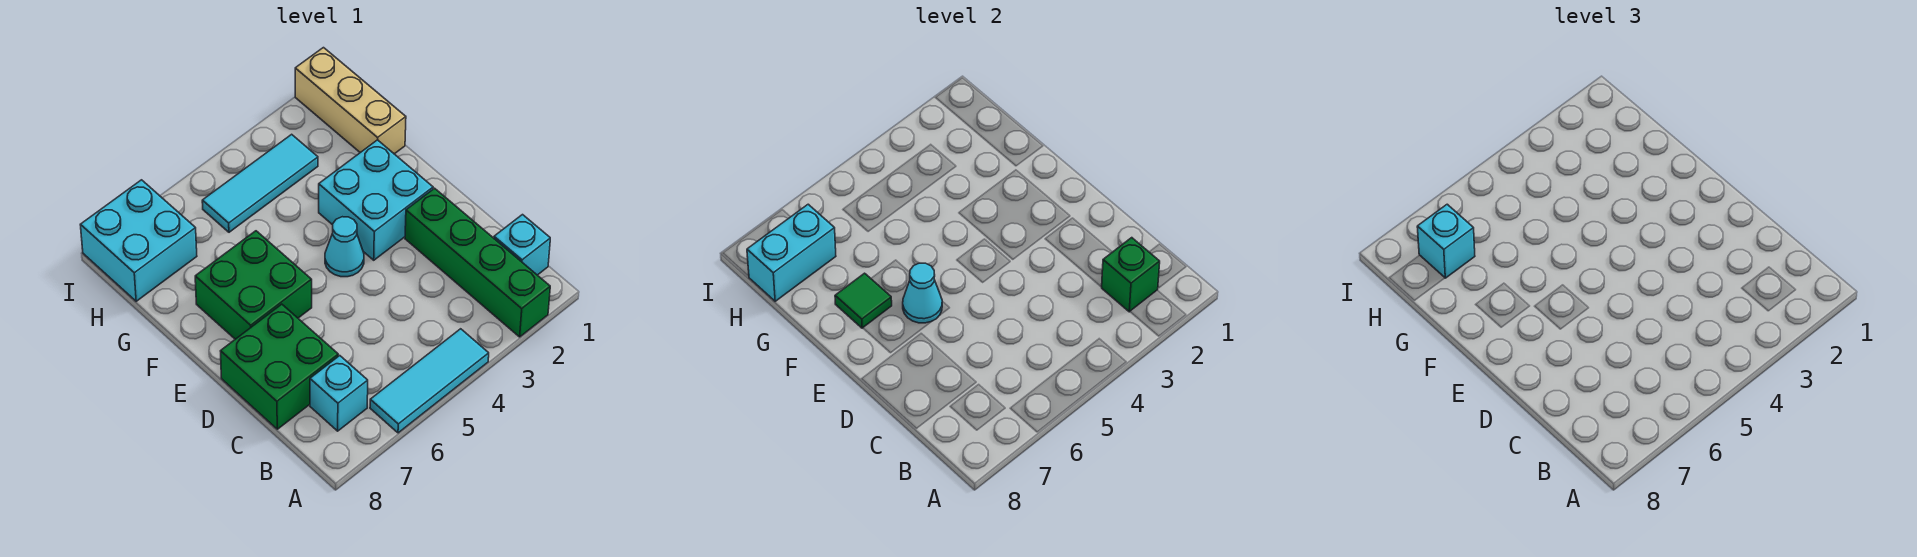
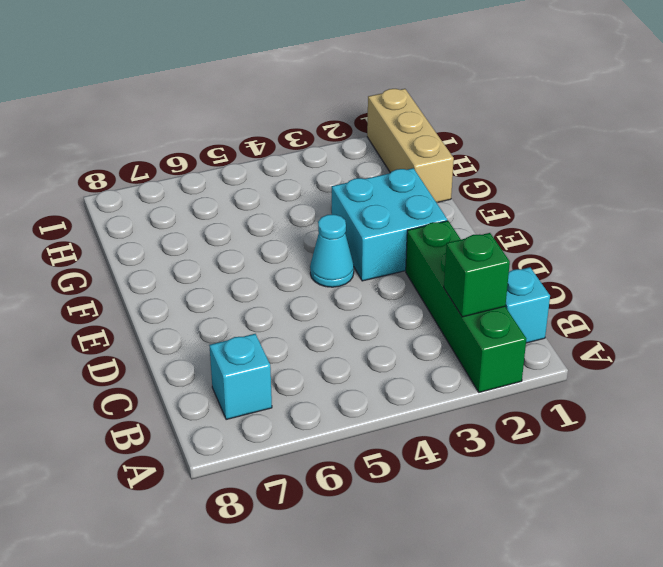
none -> cyan 1x3 tile [370,329,489,433]
none -> green 2x2 brick [221,304,338,429]
none -> green 2x2 brick [195,231,312,339]

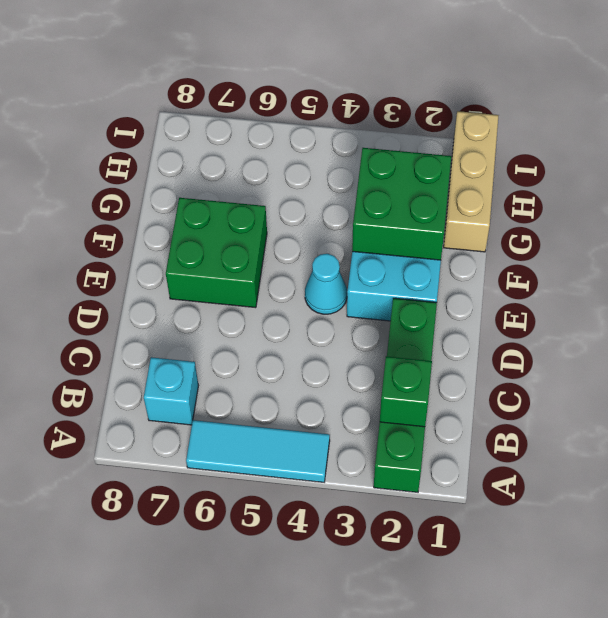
green 2x2 brick [352,148,451,260] -> green 2x2 brick moved to [221,304,338,429]
none -> cyan 1x1 brick [494,215,550,275]
none -> cyan 1x3 tile [202,134,318,232]
none -> cyan 2x2 brick [80,180,197,301]

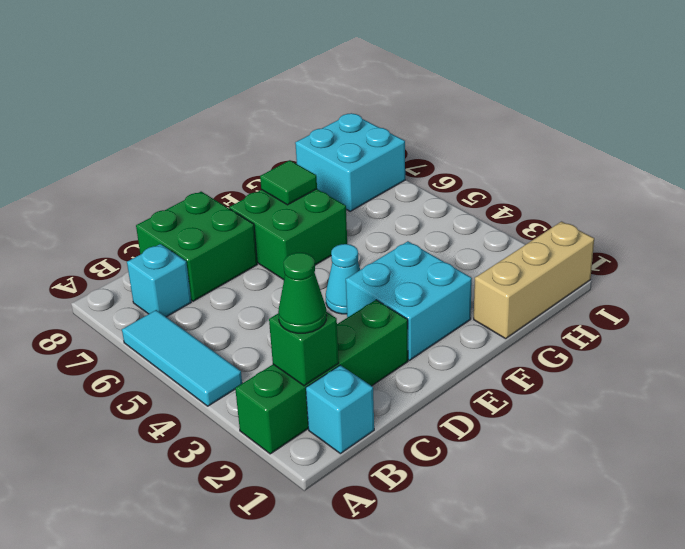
green 1x1 cone [278,253,327,333] -> none
none -> cyan 1x3 tile [202,134,318,232]
none -> cyan 1x1 cone [903,263,942,323]
none -> cyan 1x2 brick [747,204,836,301]

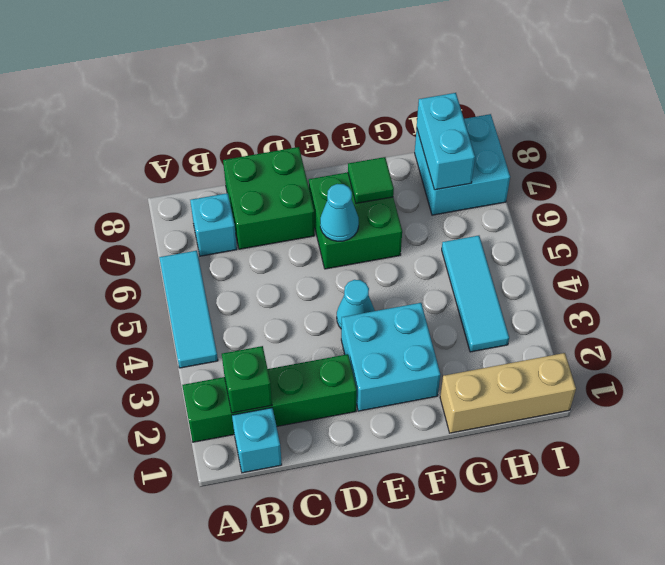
none -> cyan 1x1 brick [1417,204,1475,278]

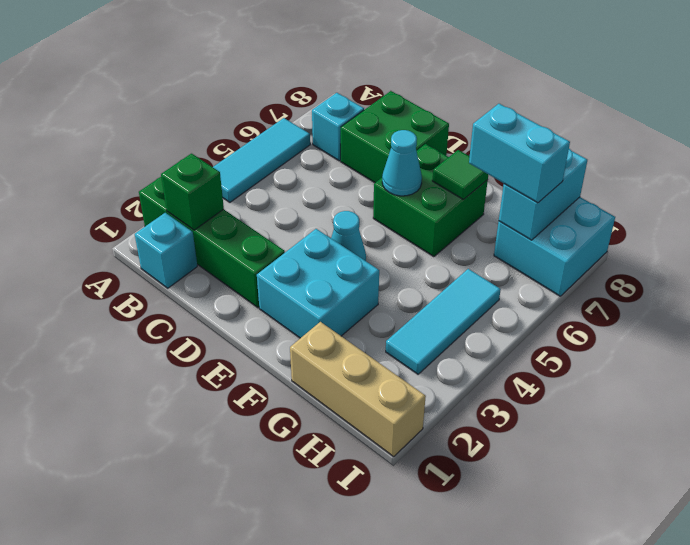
cyan 1x2 brick [469,104,570,203] -> cyan 1x1 brick [1417,204,1475,278]

